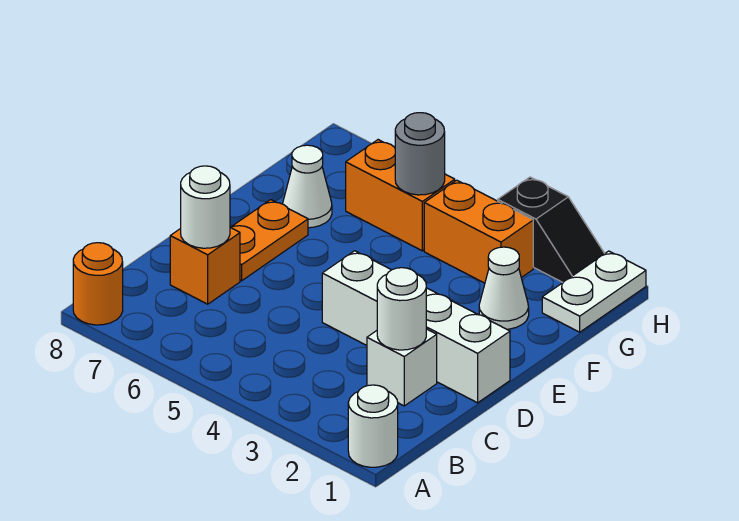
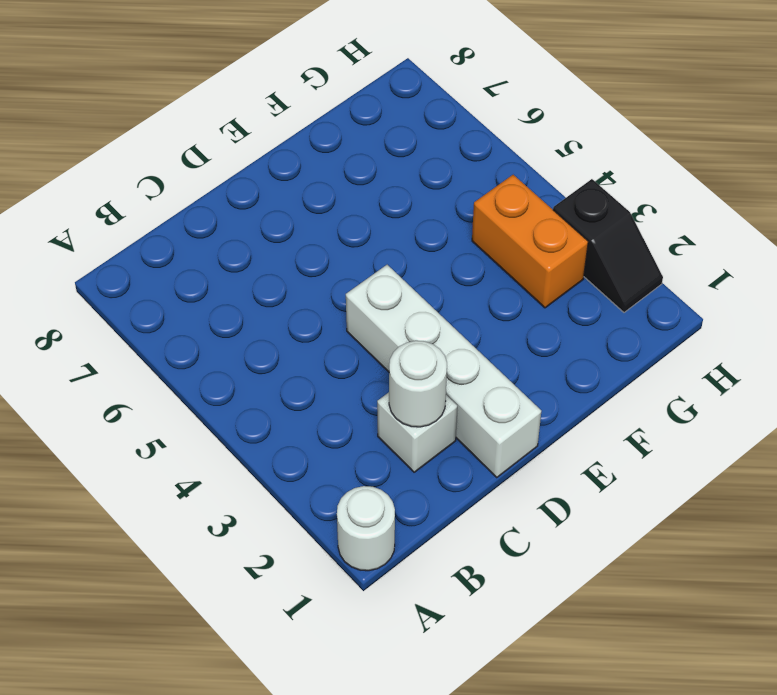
none -> orange 1x1 round brick [73,243,123,325]
none -> orange 1x1 brick [170,227,240,304]
none -> orange 1x2 plate [231,200,308,281]

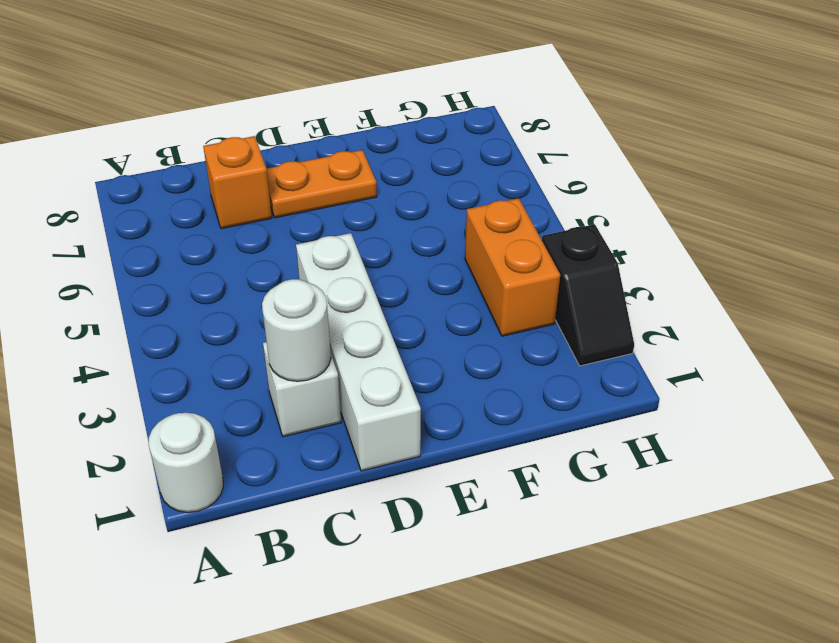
none -> orange 1x1 round brick [73,243,123,325]
none -> white 1x1 cone [479,247,529,329]
none -> white 1x1 cone [283,145,332,228]

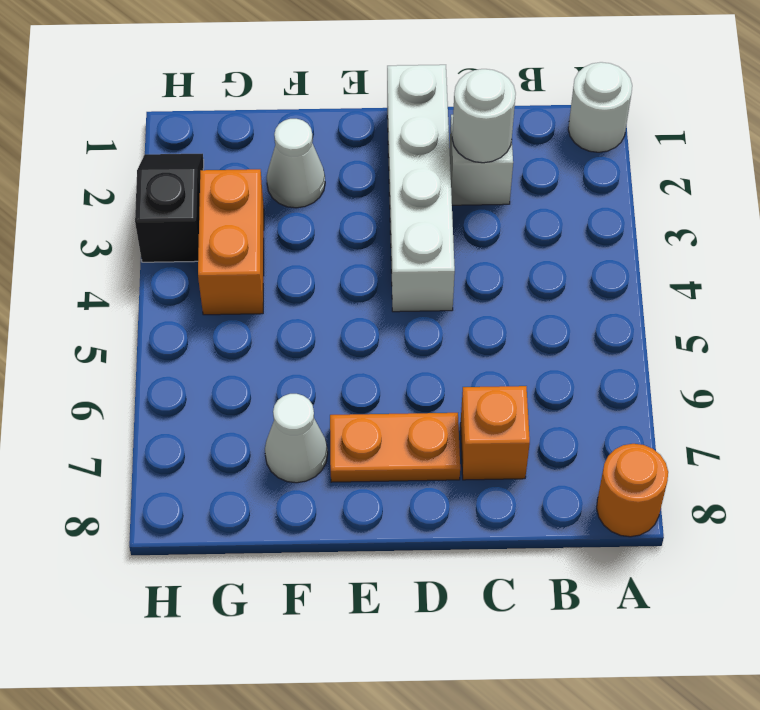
none -> white 1x2 plate [542,251,646,332]
none -> orange 1x2 brick [346,140,455,251]
none -> white 1x1 round brick [181,166,230,248]

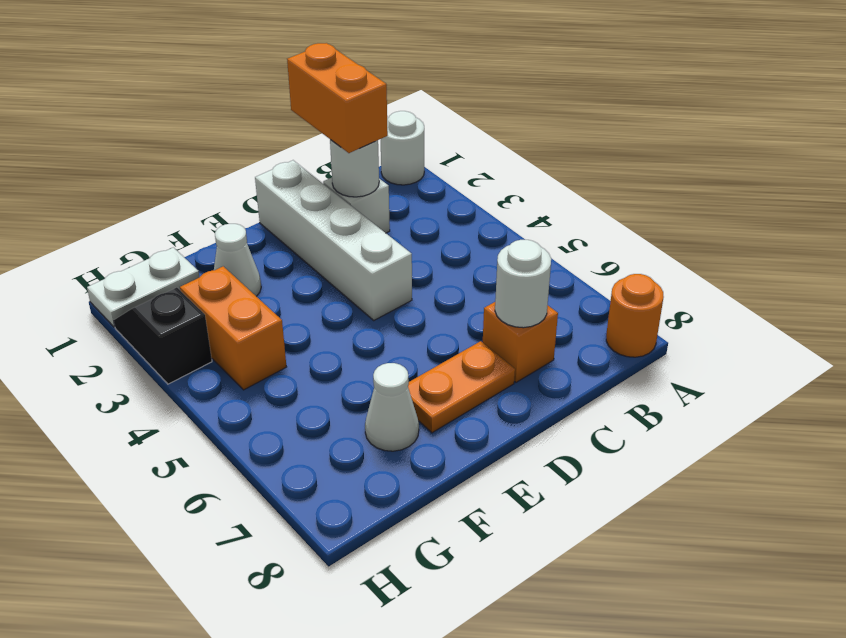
orange 1x2 brick [287,43,388,153] -> orange 1x2 brick moved to [346,140,455,251]
none -> grey 1x1 round brick [395,113,445,195]

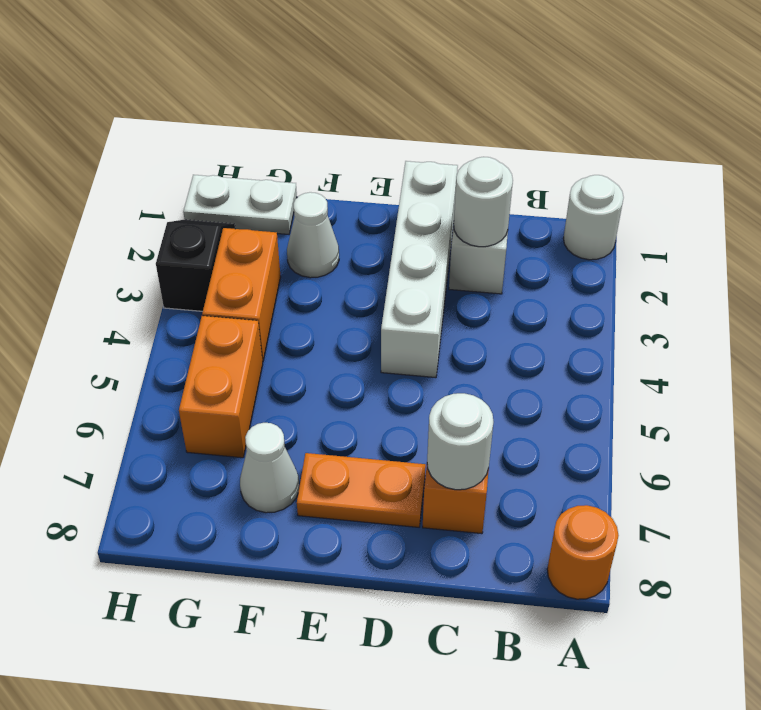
none -> grey 1x1 round brick [395,113,445,195]

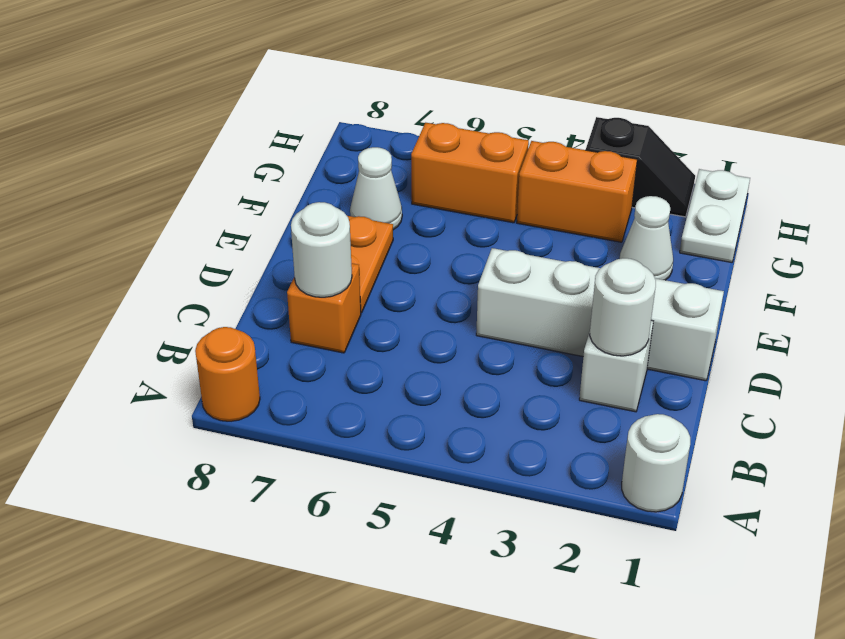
none -> grey 1x1 round brick [395,113,445,195]

